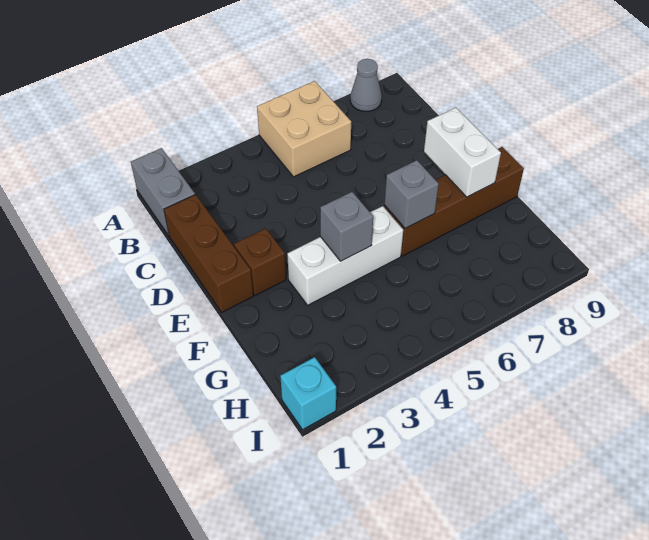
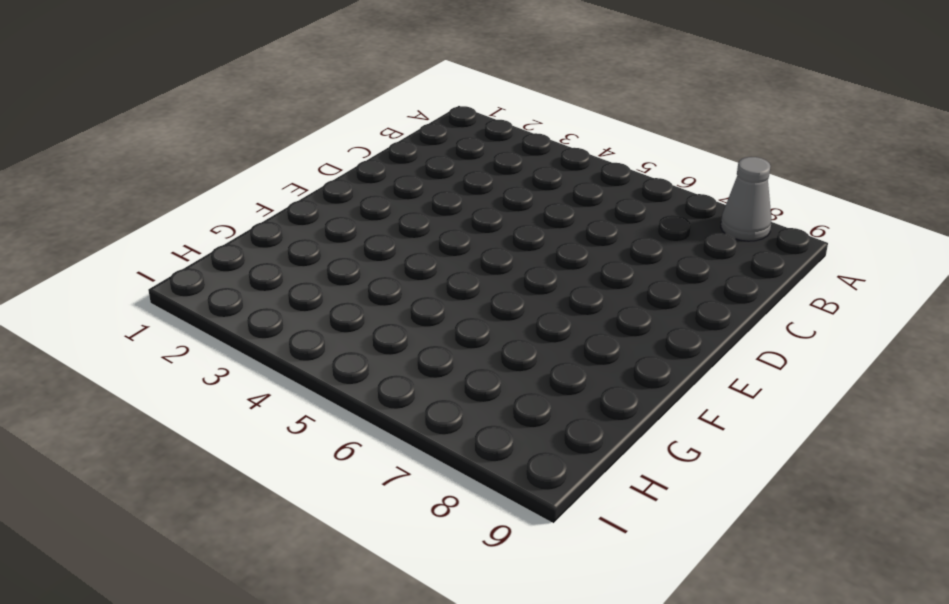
none -> grey 1x2 brick [131,148,195,236]
none -> tan 2x2 brick [257,81,351,177]

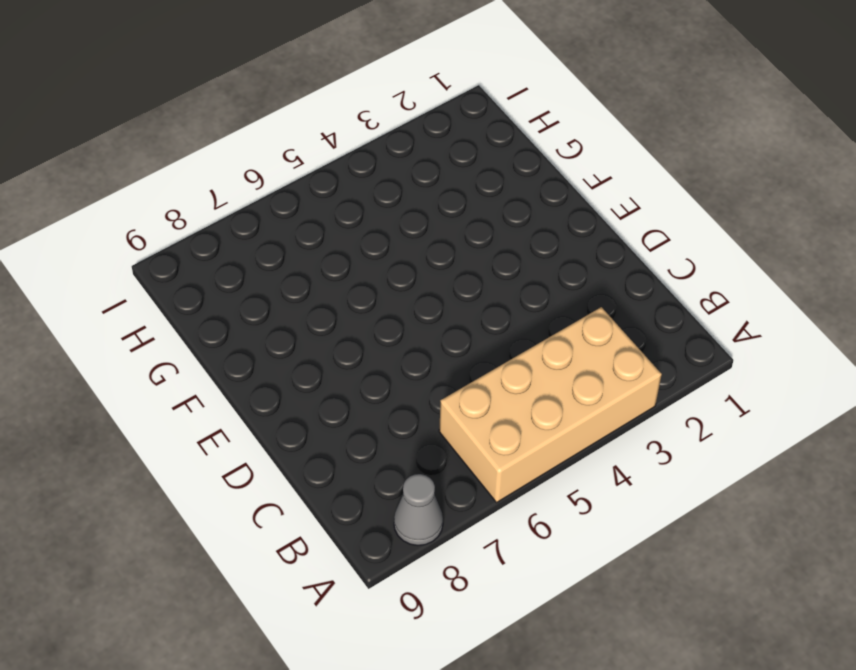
tan 2x4 brick [439,307,662,502] -> tan 2x2 brick [257,81,351,177]
none -> grey 1x2 brick [131,148,195,236]
none -> brown 1x3 brick [164,195,253,312]

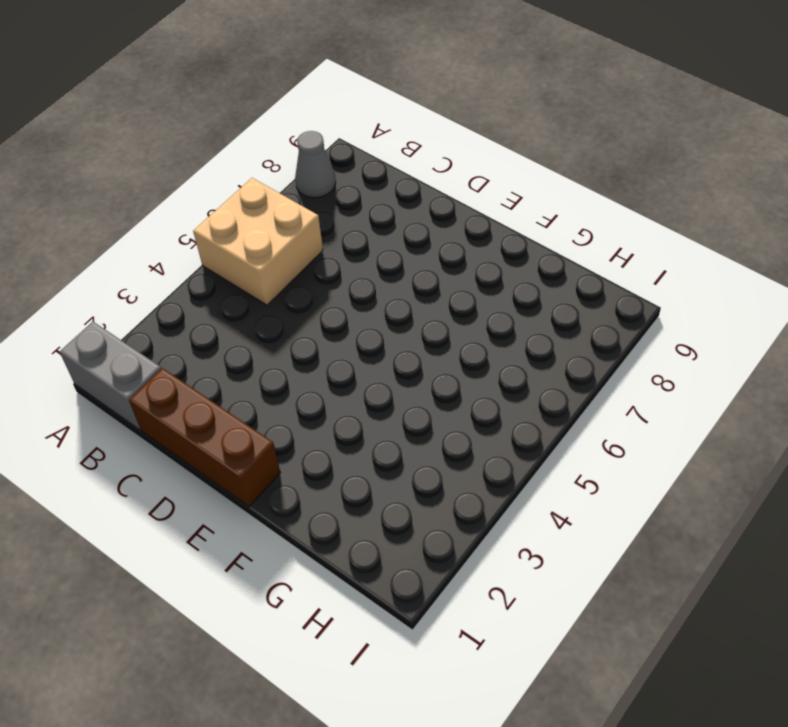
none -> brown 1x1 brick [234,228,286,296]
none -> white 1x3 brick [287,206,403,305]

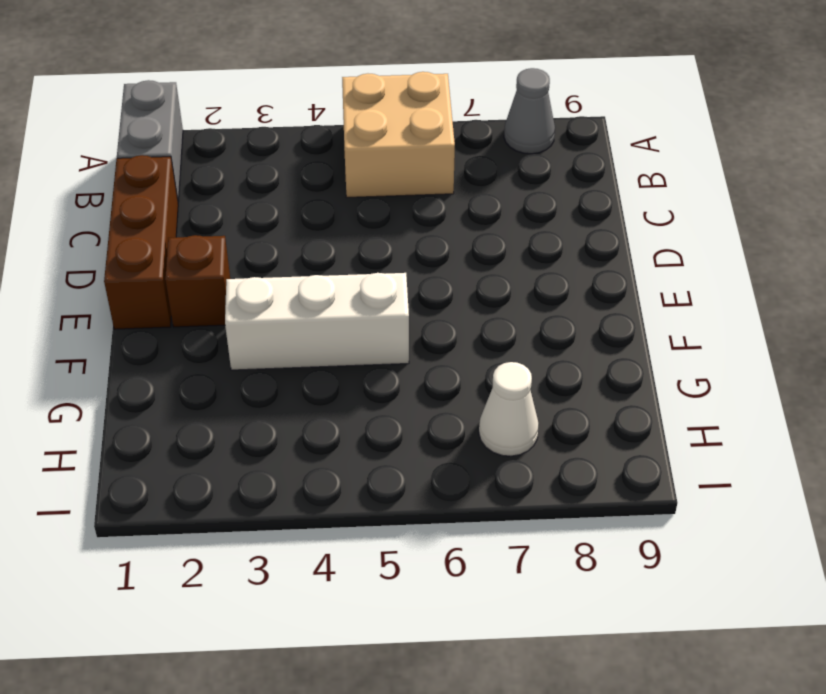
white 1x1 cone [479,362,539,456] -> none
none -> brown 1x4 brick [384,147,524,256]
none -> cyan 1x1 brick [280,357,336,430]

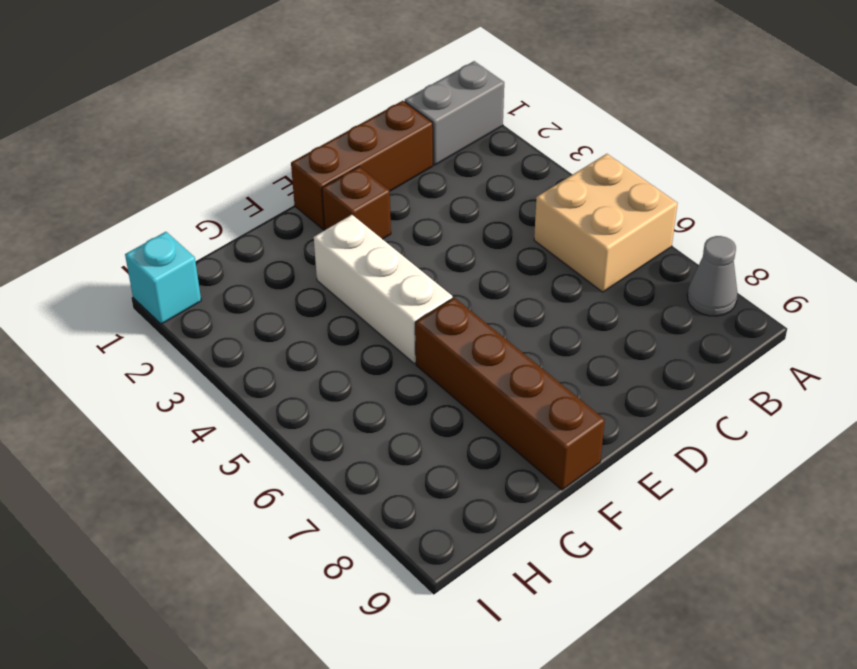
none -> white 1x2 brick [424,108,501,197]
none -> grey 1x1 brick [320,192,373,261]

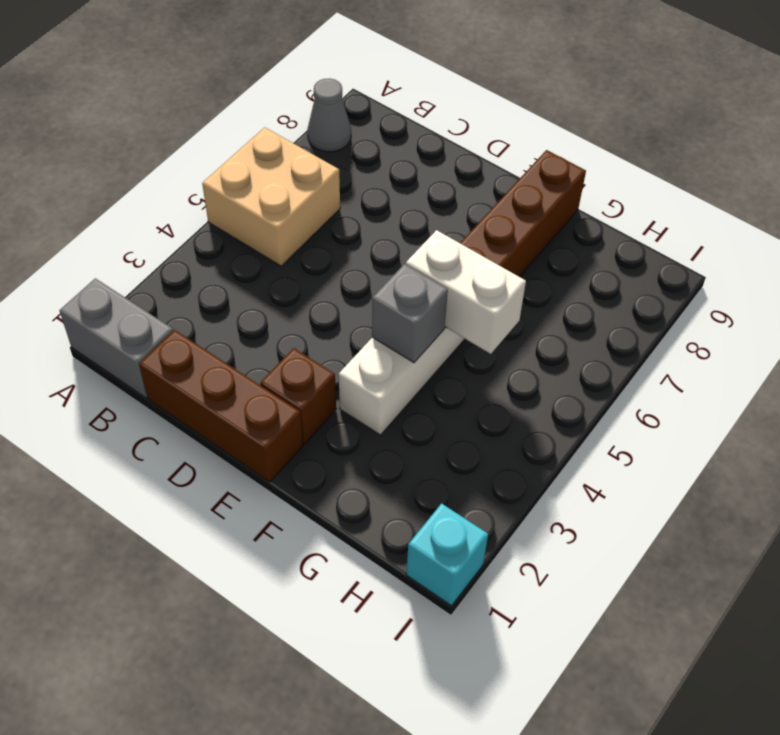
white 1x2 brick [406,230,526,354] -> white 1x2 brick moved to [424,108,501,197]
none -> grey 1x1 brick [384,160,439,228]

